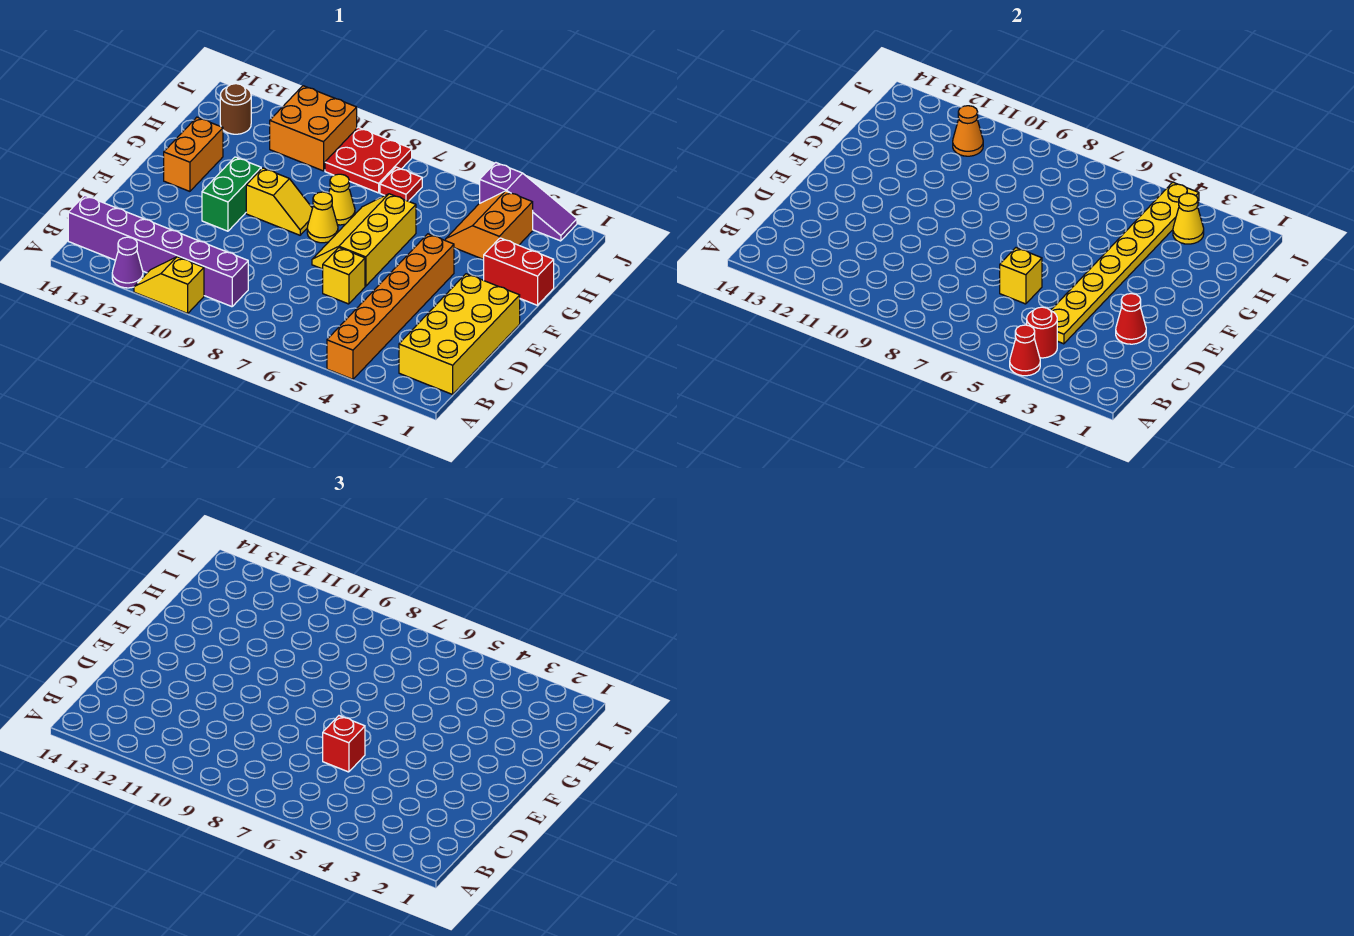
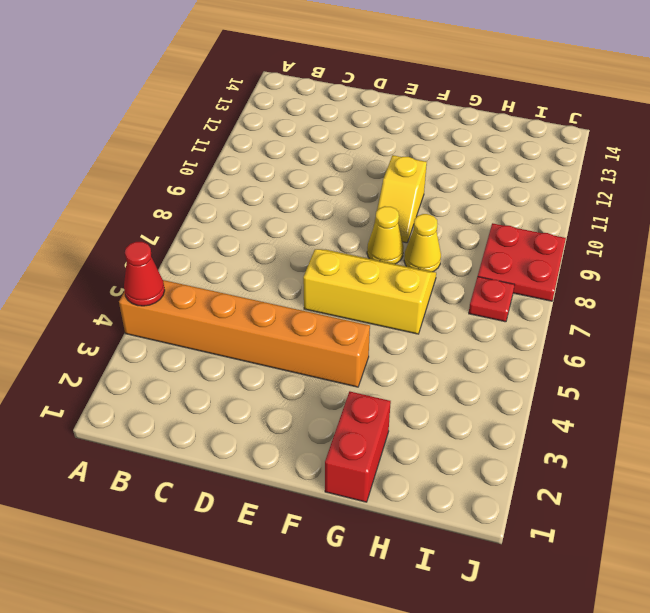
none -> yellow 1x2 slope [134,257,204,313]
none -> purple 1x1 cone [112,237,143,288]
none -> yellow 2x4 brick [399,274,520,394]

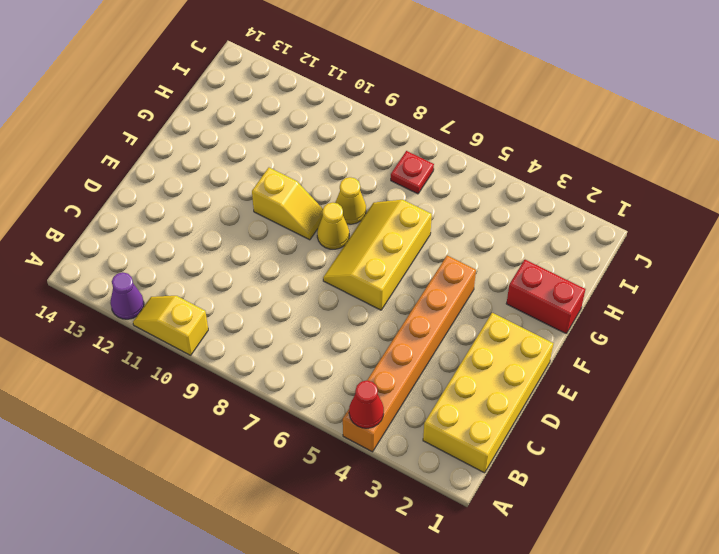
none -> purple 1x6 brick [68,195,248,307]
none -> yellow 1x1 brick [323,248,365,304]
none -> green 1x2 brick [202,157,261,231]

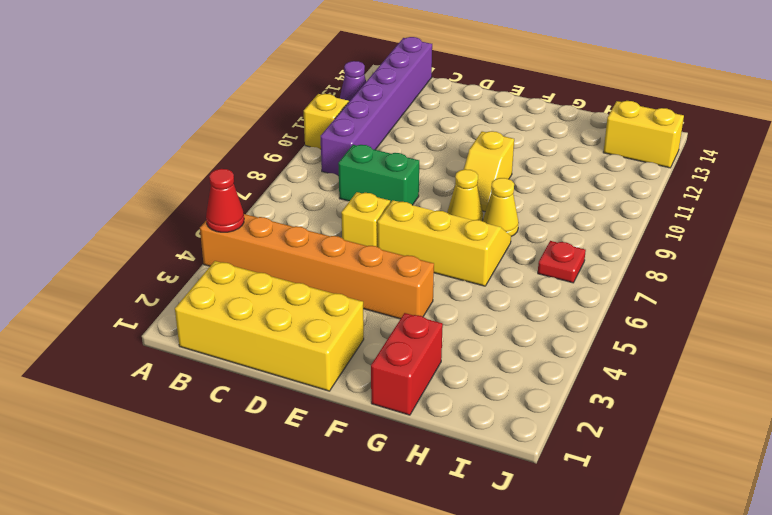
green 1x2 brick [338,145,419,205] -> green 1x2 brick moved to [202,157,261,231]
yellow 1x2 brick [603,101,684,168] -> brown 1x1 round brick [220,84,251,134]
none -> orange 1x2 brick [164,117,223,191]
none -> orange 2x2 slope [446,191,533,259]
none -> red 2x2 plate [325,127,412,193]

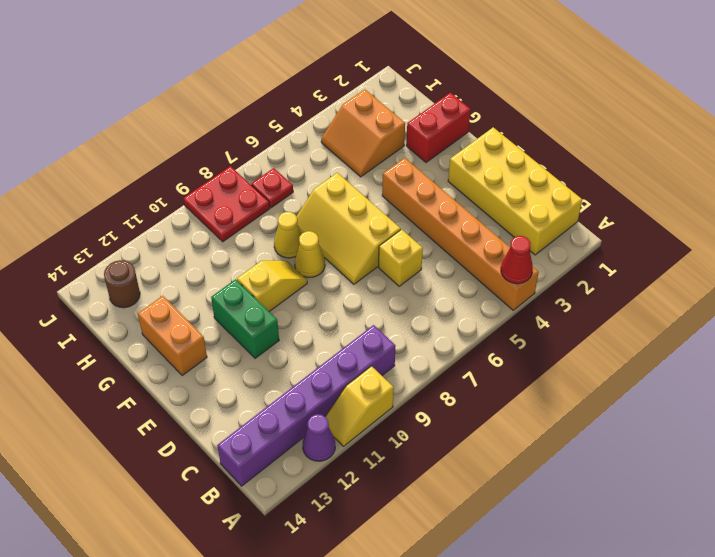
none -> orange 2x2 brick [270,86,357,171]
none -> purple 1x3 slope [480,163,577,241]
none -> red 1x1 round brick [1027,307,1057,358]

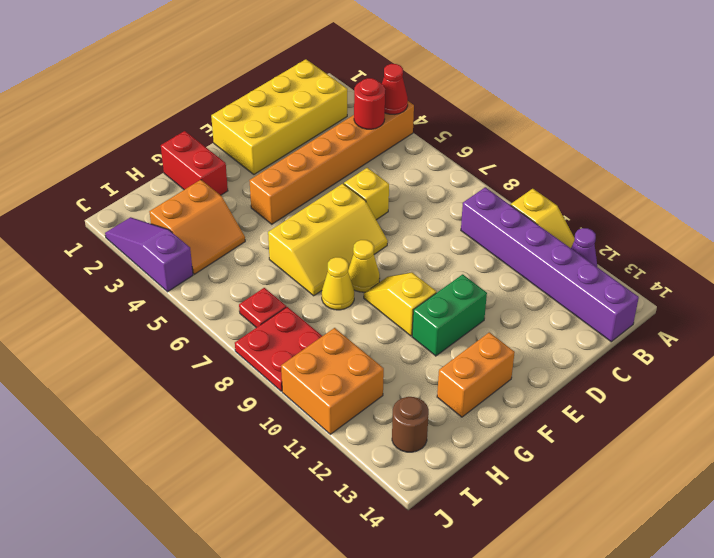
none -> yellow 1x8 plate [1051,182,1199,344]
none -> red 1x1 cone [1116,294,1146,344]
none -> yellow 1x1 brick [1000,248,1042,304]

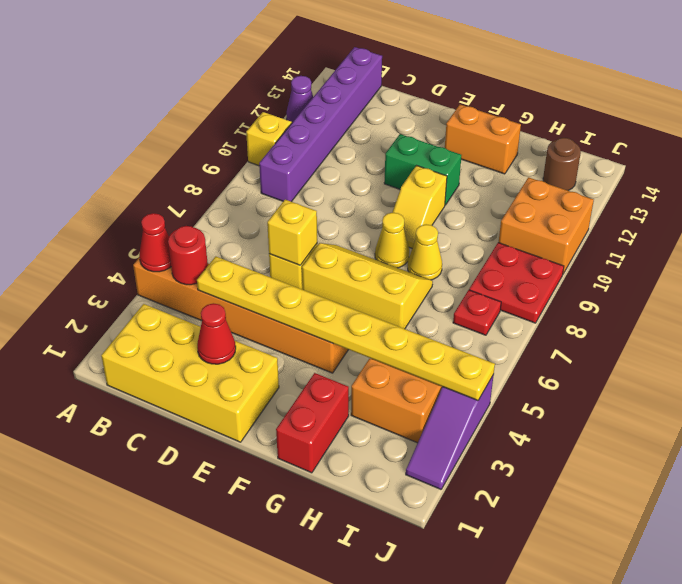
none -> yellow 1x1 cone [1173,193,1204,244]
none -> orange 1x1 cone [953,106,983,156]
none -> red 1x1 brick [323,716,365,772]

